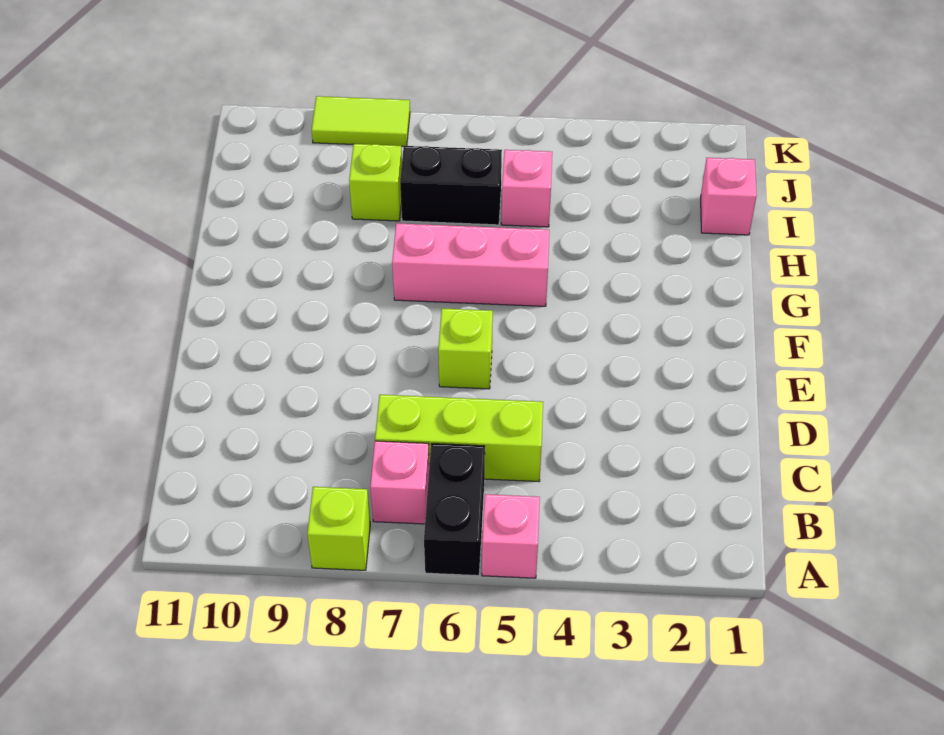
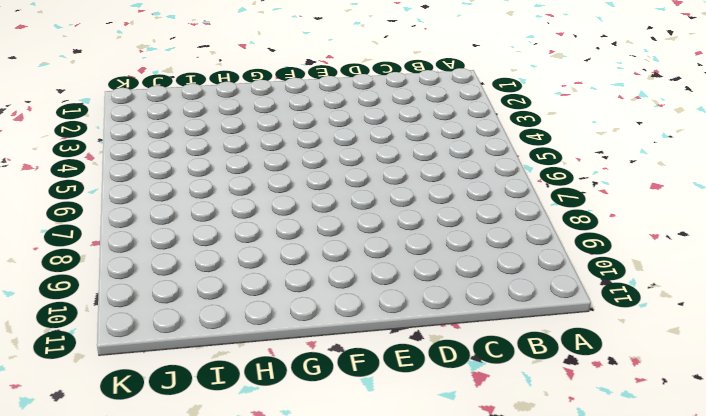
none -> pink 1x1 brick [482,494,540,578]
none -> black 1x2 brick [424,444,485,576]
none -> lime 1x1 brick [307,487,370,570]

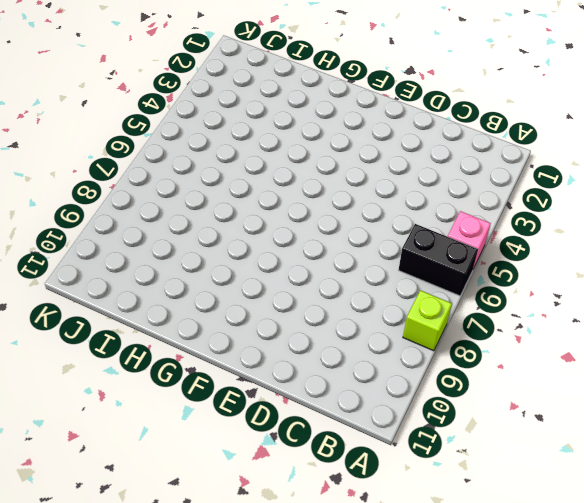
none -> pink 1x1 brick [370,441,429,524]
none -> lime 1x3 brick [375,395,543,482]
none -> lime 1x1 brick [438,308,493,389]

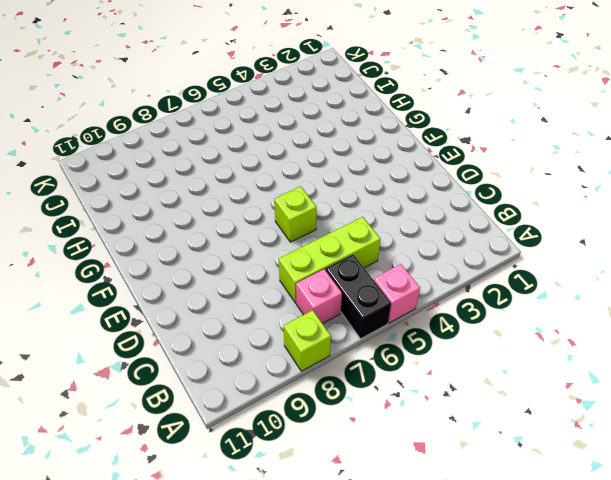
none -> pink 1x3 brick [392,223,549,306]
none -> pink 1x1 brick [701,158,757,235]
none -> pink 1x1 brick [501,150,552,227]

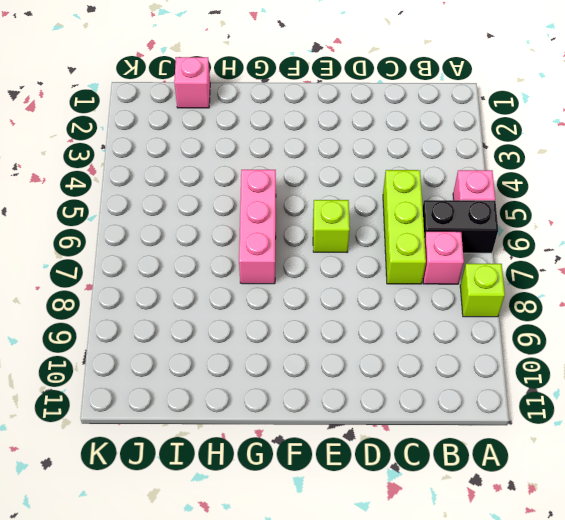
none -> pink 1x1 brick [501,150,552,227]
none -> black 1x2 brick [400,146,502,225]
none -> lime 1x1 brick [349,144,402,221]

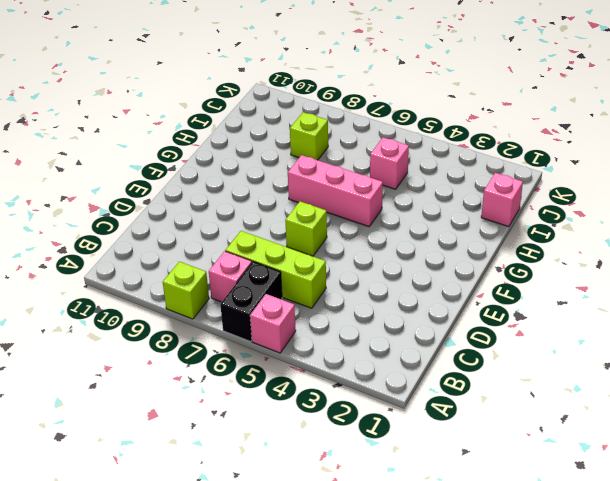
none -> black 1x2 brick [400,146,502,225]
none -> lime 1x2 tile [312,96,410,146]

